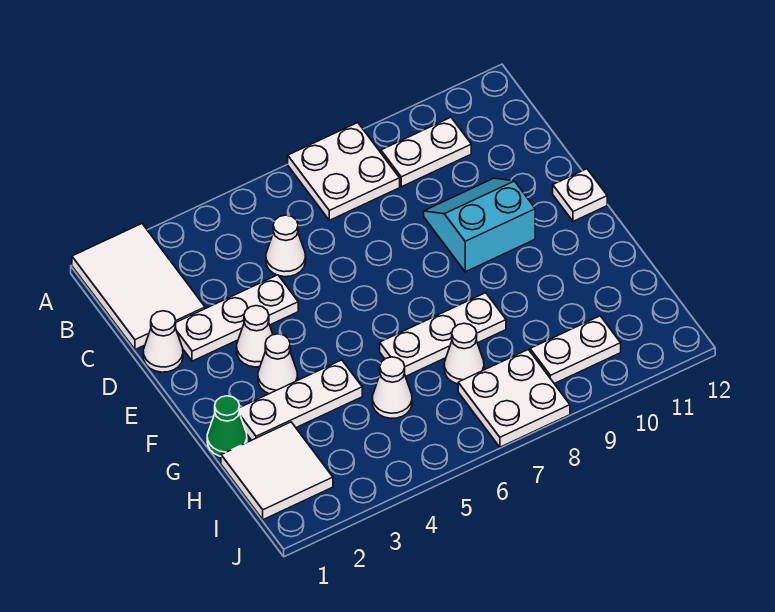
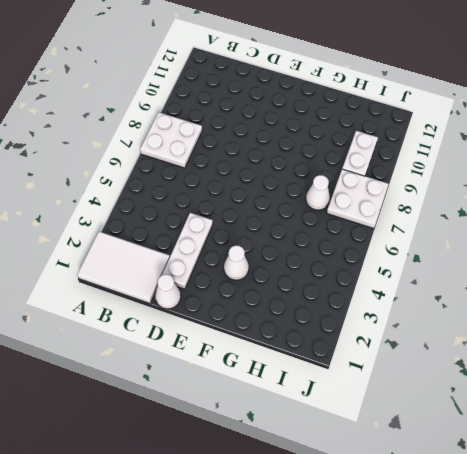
none -> white 1x2 plate [381,117,471,187]
none -> white 1x1 cone [266,215,306,277]
none -> cyan 2x2 slope [424,178,535,272]

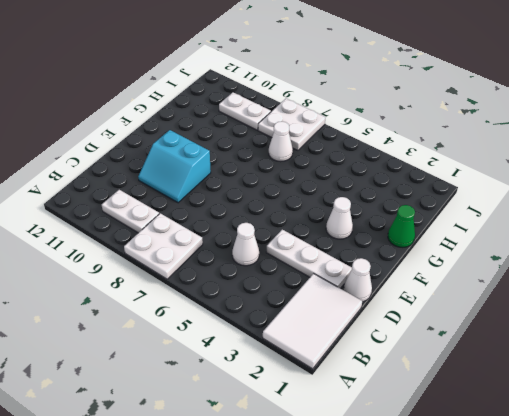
none -> white 1x1 cone [237,306,273,367]
none -> white 1x1 plate [553,169,607,221]
none -> white 1x3 plate [239,360,362,440]

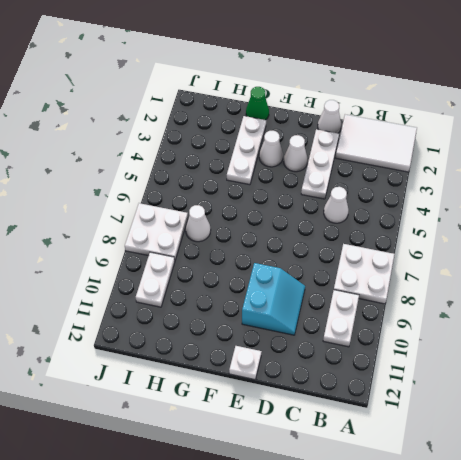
none -> white 1x3 plate [380,293,506,376]
none -> white 2x2 tile [221,422,333,520]
none -> white 1x1 cone [372,357,412,418]

